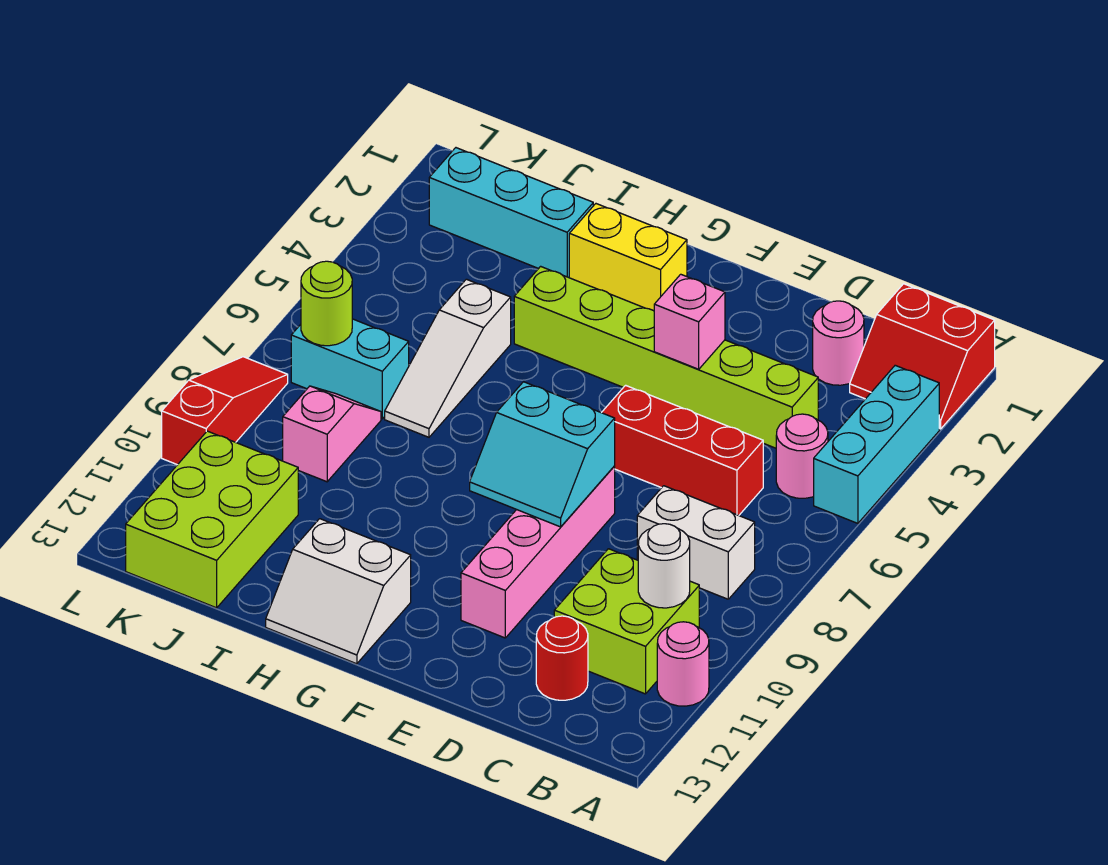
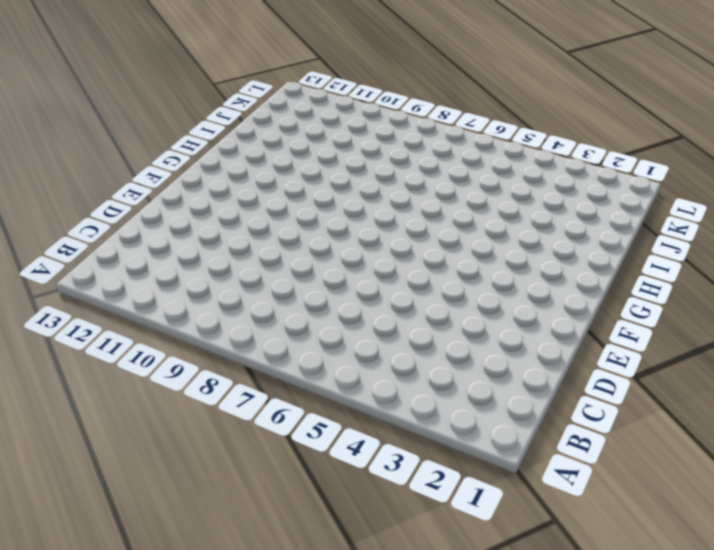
none -> red 2x2 slope [850,284,995,429]
none -> cyan 1x3 brick [814,365,939,523]
none -> pink 1x1 round brick [657,622,709,706]

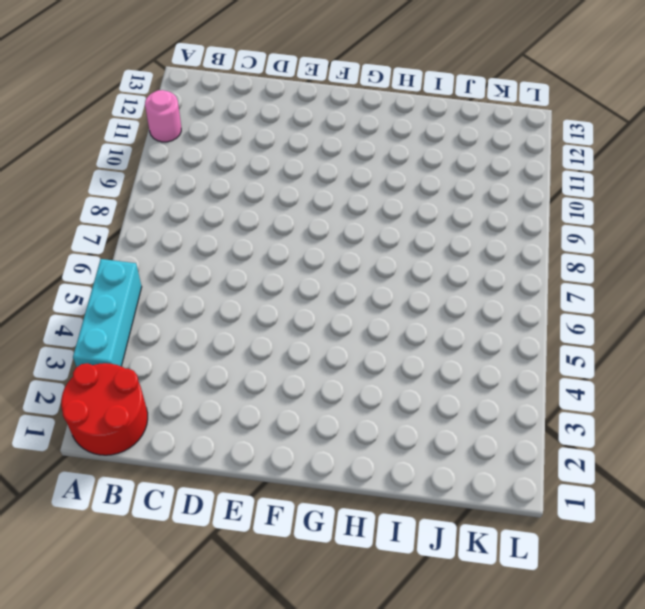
red 2x2 round brick [61,363,148,455] -> red 2x2 slope [850,284,995,429]
none -> pink 1x1 round brick [776,414,828,498]
none -> white 1x2 brick [637,486,755,599]
none -> lime 2x2 brick [554,549,699,694]

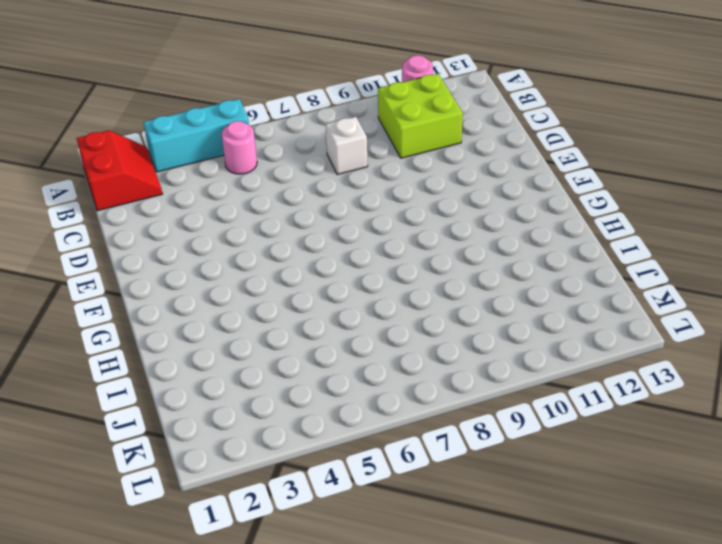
white 1x1 brick [325,117,368,175] -> white 1x2 brick [637,486,755,599]
none -> pink 1x1 round brick [813,301,864,385]
none -> lime 1x6 brick [514,266,818,448]
none -> red 1x3 brick [602,385,763,515]

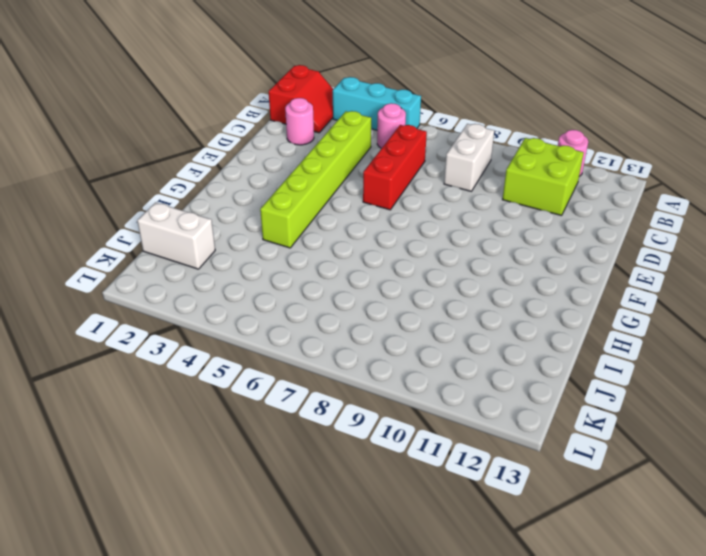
white 1x2 brick [137,203,215,269] -> cyan 1x3 brick [429,148,593,278]
none -> red 1x1 round brick [536,616,588,700]
none -> pink 1x4 brick [461,466,615,638]
none -> yellow 1x2 brick [569,204,687,311]

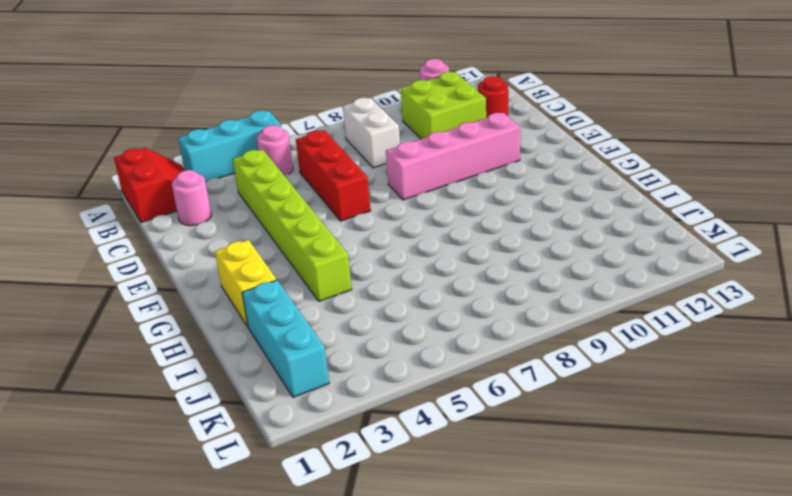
none -> white 2x2 slope [266,519,411,664]
none -> white 1x3 slope [385,279,511,437]
none -> cyan 1x2 brick [291,319,409,419]

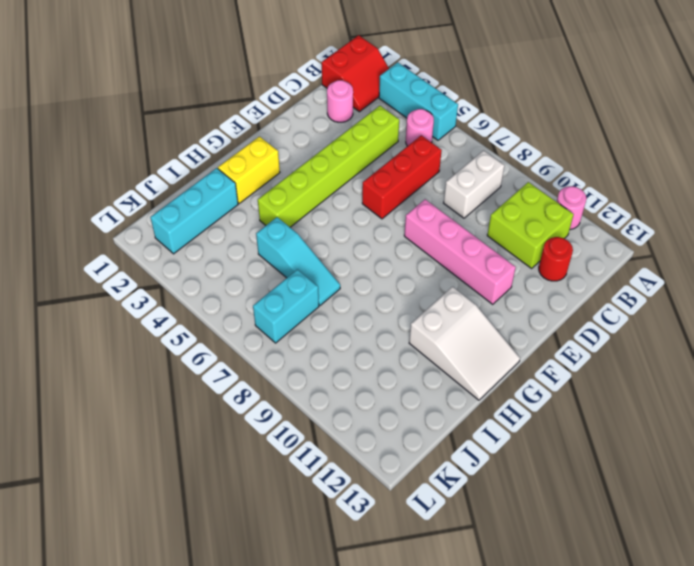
white 2x3 slope [409,287,520,400] -> white 2x2 slope [266,519,411,664]
cyan 1x3 slope [256,217,340,305] -> white 1x3 slope [385,279,511,437]
none -> pink 1x2 slope [283,386,381,482]
none -> lime 2x3 brick [126,431,298,608]
none -> red 1x3 slope [162,357,288,465]

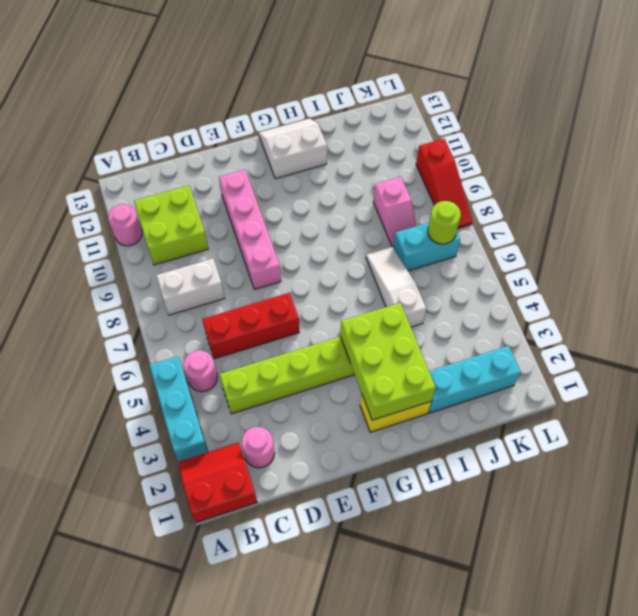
lime 2x3 brick [340,303,436,420] -> lime 2x3 brick moved to [126,431,298,608]
none -> red 1x1 round brick [536,616,588,700]
none -> white 1x1 round brick [638,524,690,608]
none -> pink 1x1 brick [654,274,725,369]

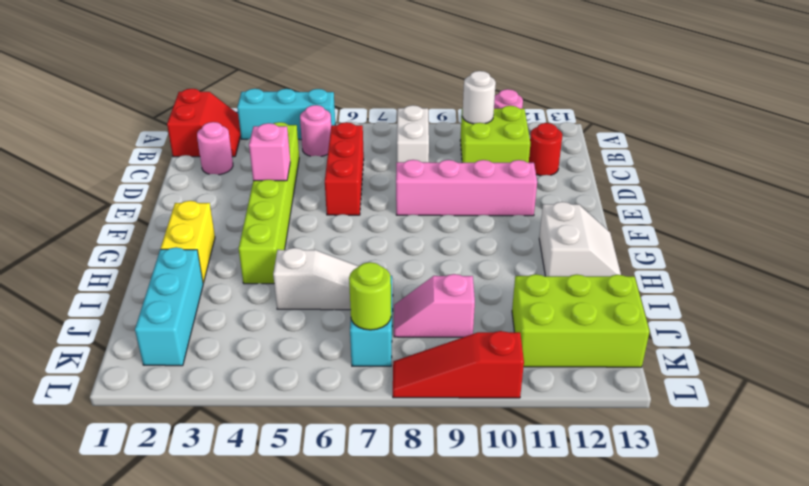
none -> cyan 2x2 slope [470,382,615,527]

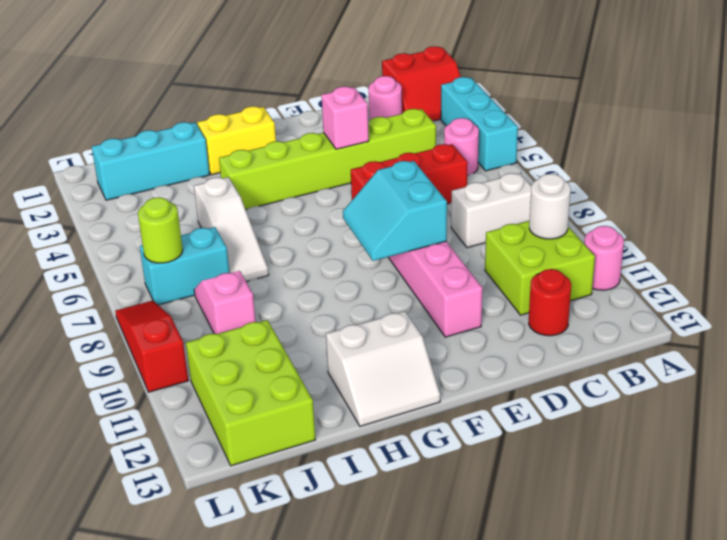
cyan 2x2 slope [343,161,447,261] -> cyan 2x2 slope turned to [470,382,615,527]

